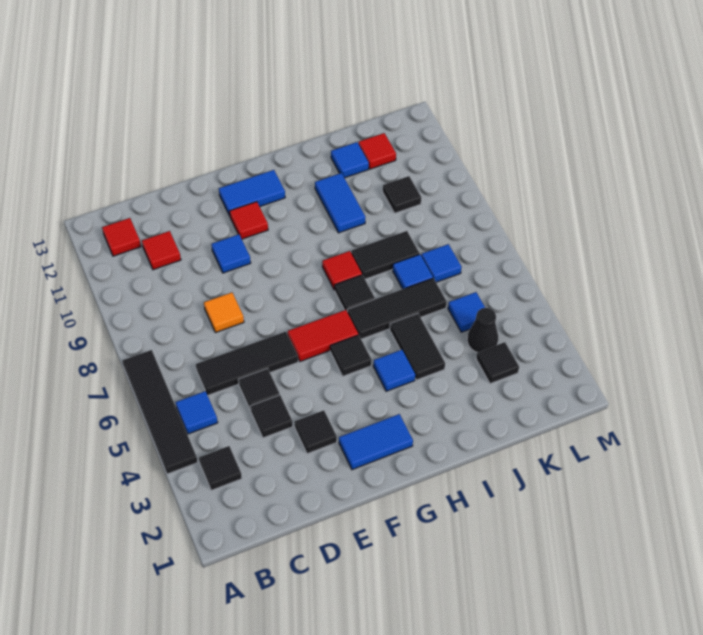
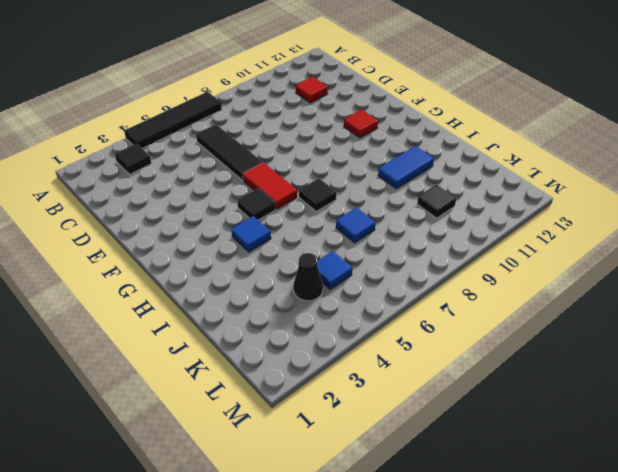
none -> blue 1x1 tile [176,391,218,434]
none -> red 1x1 tile [102,218,141,256]
none -> black 1x1 tile [251,395,293,438]
none -> black 1x1 tile [238,368,280,410]

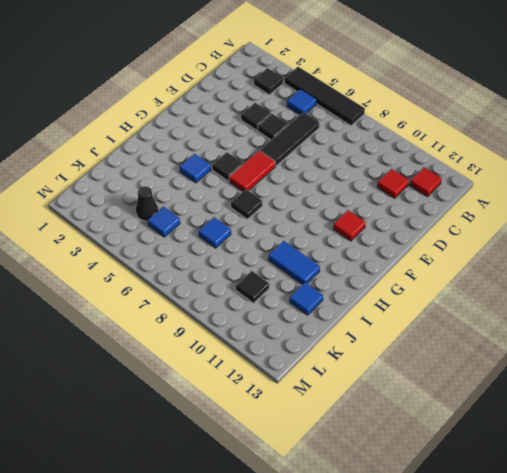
none -> orange 1x1 tile [204,292,244,333]
none -> black 1x1 tile [294,410,337,454]
none -> blue 1x1 tile [211,234,251,273]
none -> blue 1x2 tile [339,414,413,470]

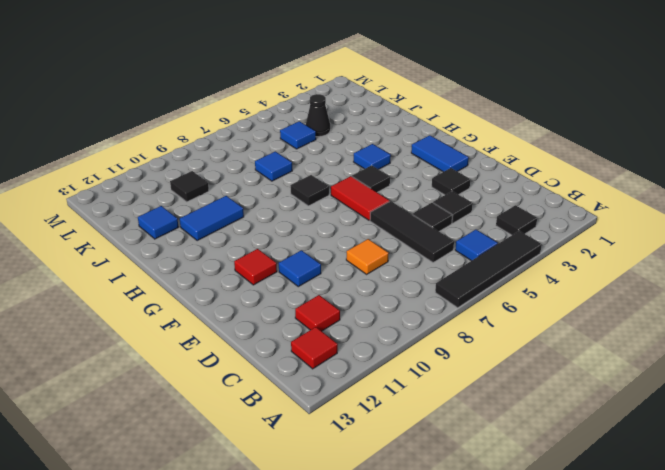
none -> blue 1x2 tile [219,170,285,216]
none -> black 1x3 tile [347,278,447,339]
none -> red 1x1 tile [322,251,362,290]
none -> black 1x2 tile [390,313,445,380]

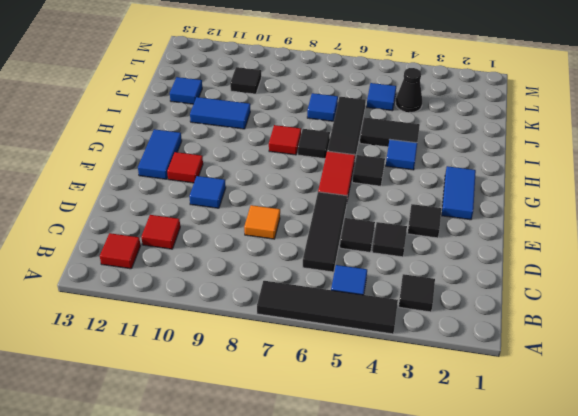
none -> black 1x2 tile [351,231,420,279]
none -> black 1x1 tile [476,342,519,384]
none -> blue 1x1 tile [421,244,461,282]
none -> red 1x1 tile [358,133,396,169]

